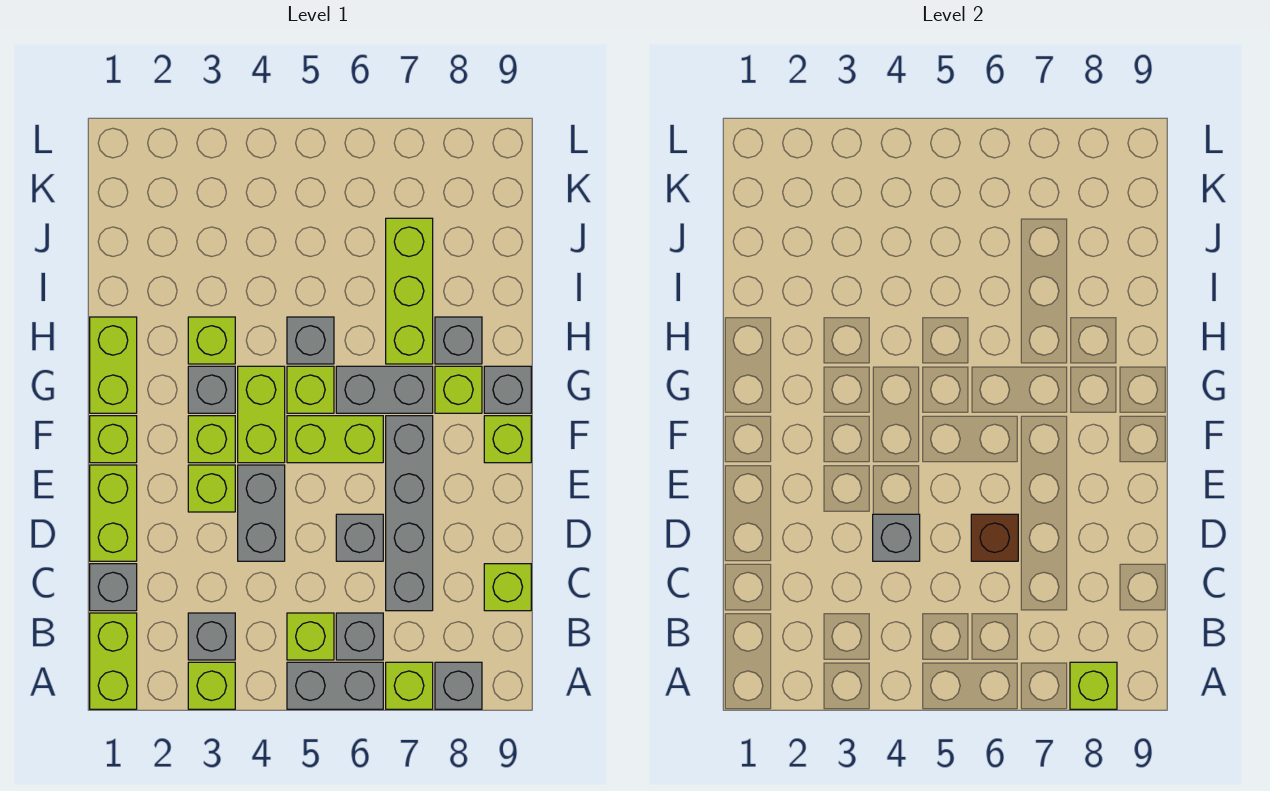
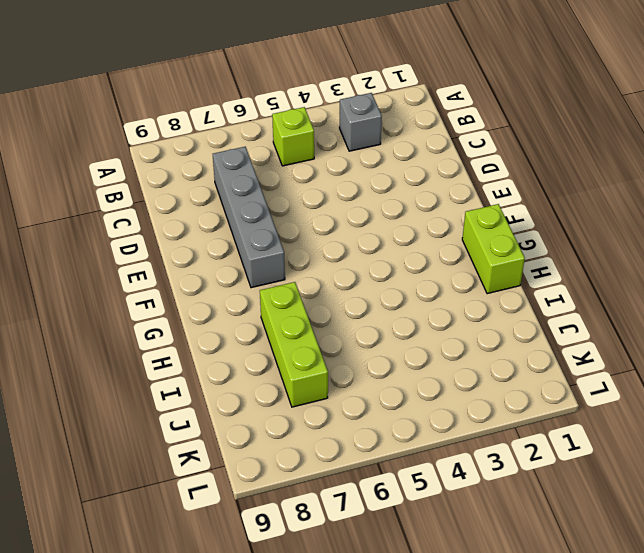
none -> lime 1x2 brick [90,613,137,709]
none -> lime 1x1 brick [188,662,235,709]
none -> grey 1x2 brick [287,662,383,709]
none -> lime 1x1 brick [386,662,433,709]

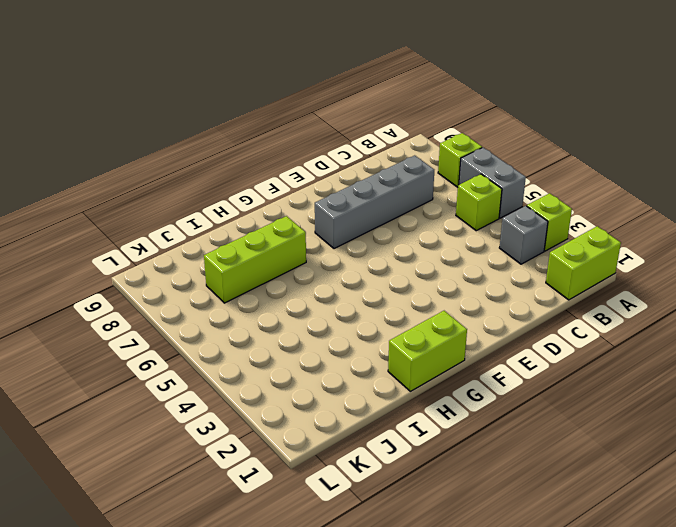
none -> grey 1x1 brick [435,662,482,709]
none -> grey 1x1 brick [336,613,383,660]
none -> grey 1x1 brick [90,564,137,611]
none -> lime 1x1 brick [484,564,531,611]

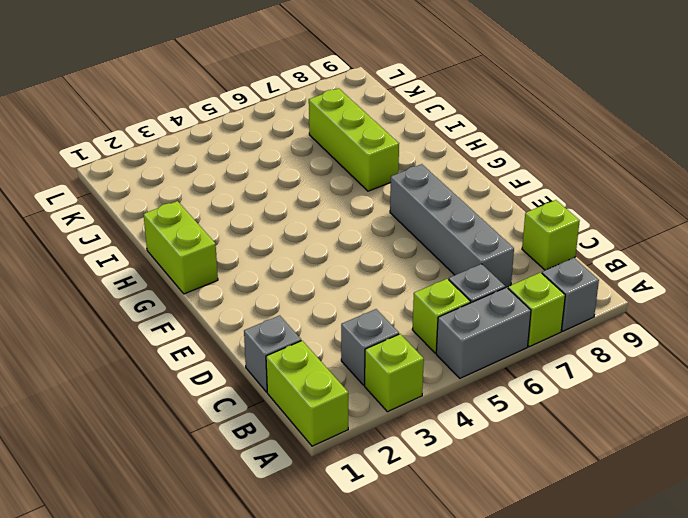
none -> lime 1x2 brick [90,465,137,561]
none -> grey 1x2 brick [238,465,285,561]
none -> grey 1x1 brick [336,514,383,561]
none -> lime 1x1 brick [188,465,235,512]

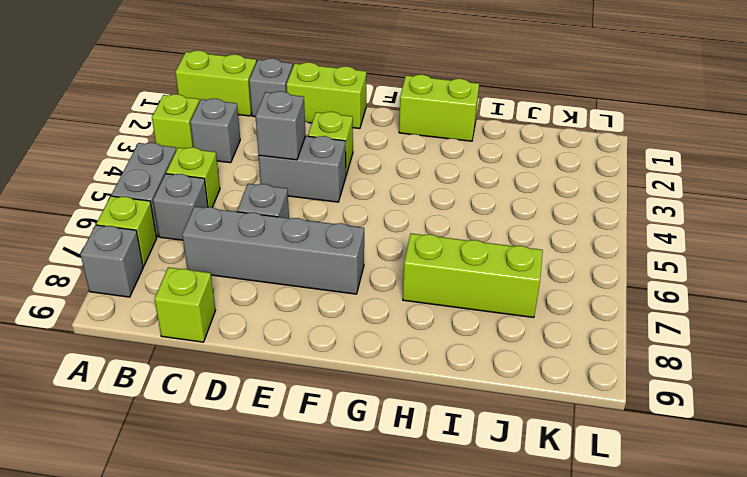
none -> lime 1x1 brick [90,416,137,463]
none -> lime 1x1 brick [188,416,235,463]
none -> lime 1x2 brick [238,366,285,463]
none -> lime 1x2 brick [287,416,383,463]

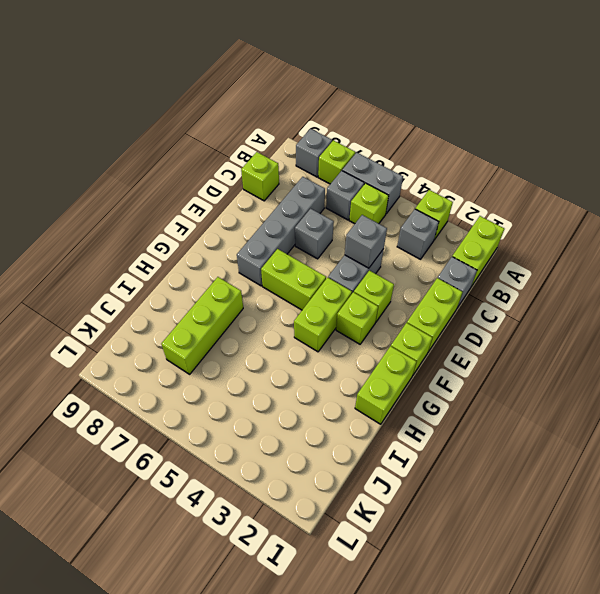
none -> lime 1x1 brick [484,416,531,463]
none -> grey 1x1 brick [188,366,235,413]
none -> lime 1x1 brick [287,366,334,413]
none -> grey 1x2 brick [336,366,433,413]

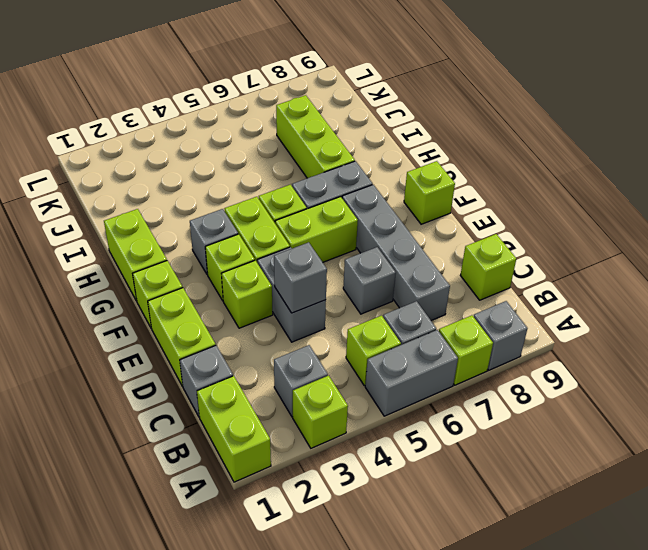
none -> lime 1x1 brick [435,366,482,413]
none -> grey 1x1 brick [484,366,531,413]
none -> lime 1x1 brick [188,317,235,364]
none -> grey 1x1 brick [287,317,334,364]

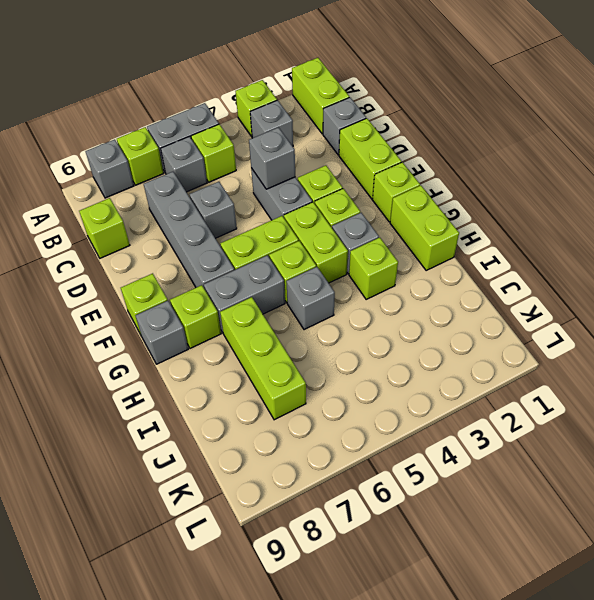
none -> grey 1x1 brick [435,317,482,364]
none -> lime 1x1 brick [1070,662,1117,709]
none -> brown 1x1 brick [971,514,1018,561]

